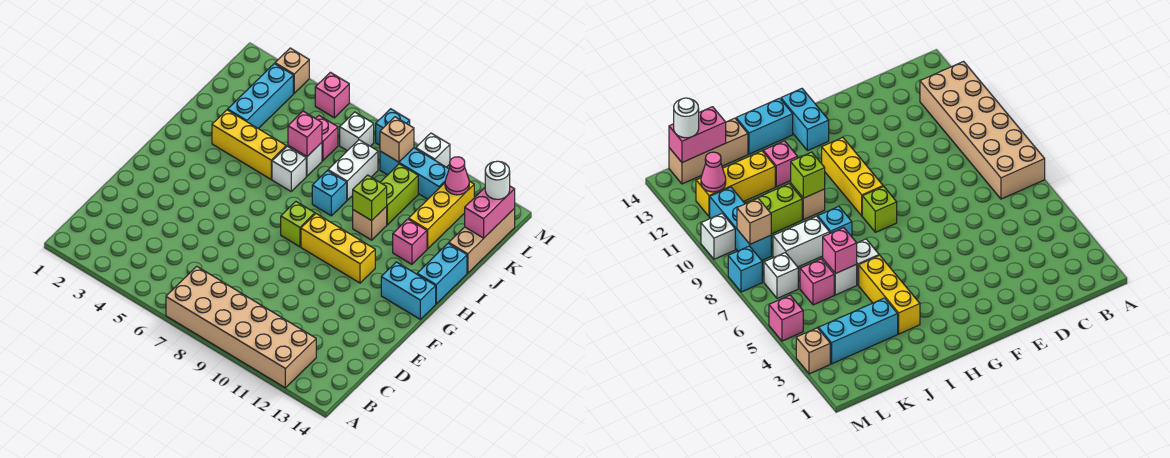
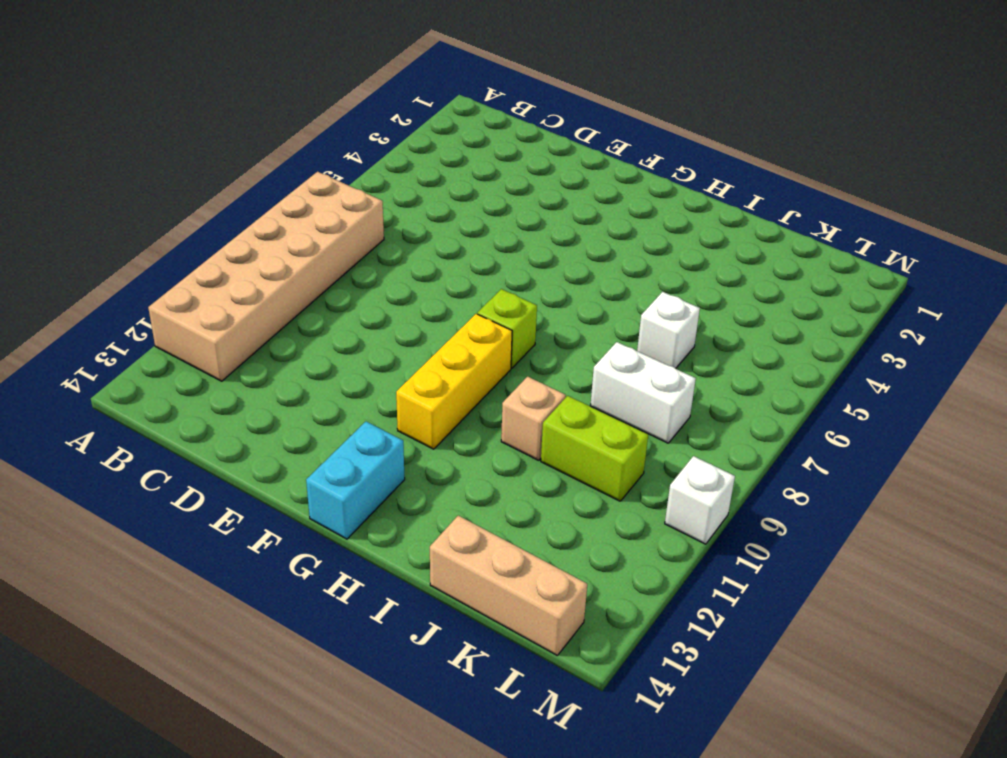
none -> cyan 1x2 brick [417,243,467,304]
none -> yellow 1x3 brick [212,110,286,179]
none -> white 1x1 brick [272,146,306,191]

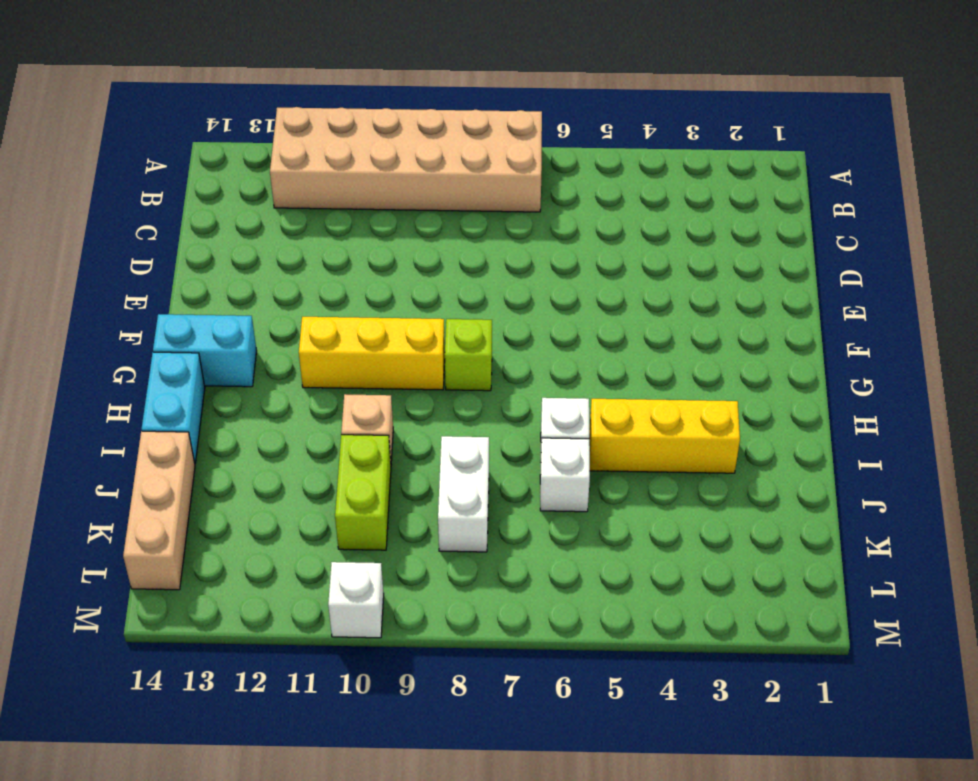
none -> cyan 1x1 brick [312,171,347,216]
none -> pink 1x1 brick [393,219,427,264]
none -> cyan 1x3 brick [228,64,293,129]

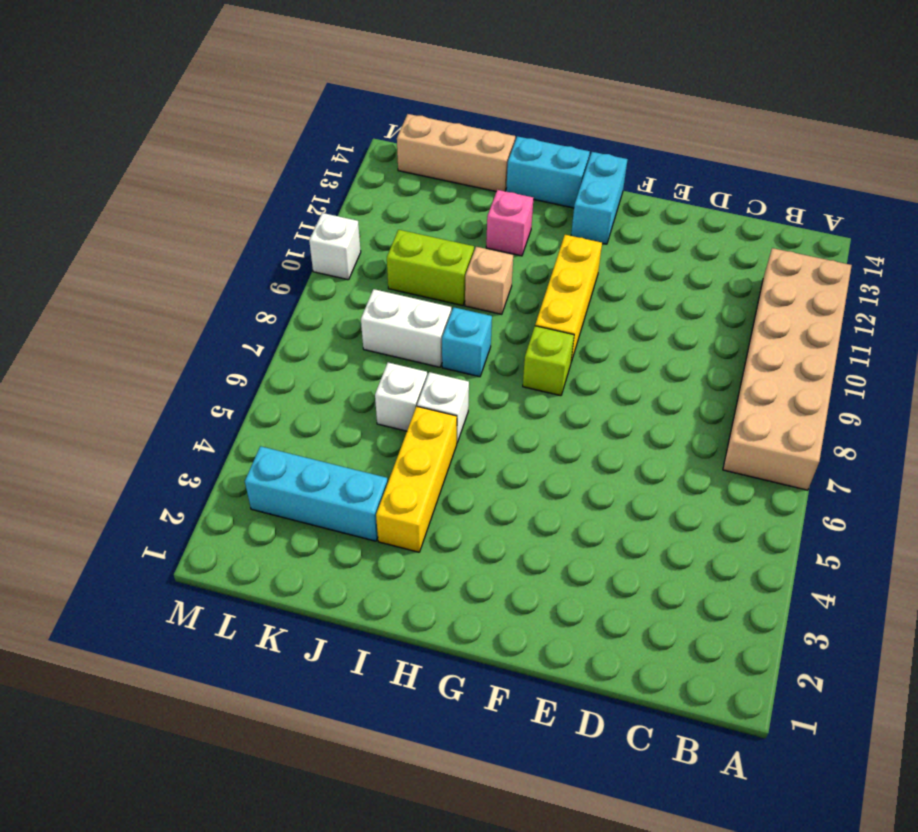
none -> yellow 1x3 brick [409,181,474,249]
none -> pink 1x1 brick [316,116,338,161]
none -> white 1x1 brick [340,112,374,151]

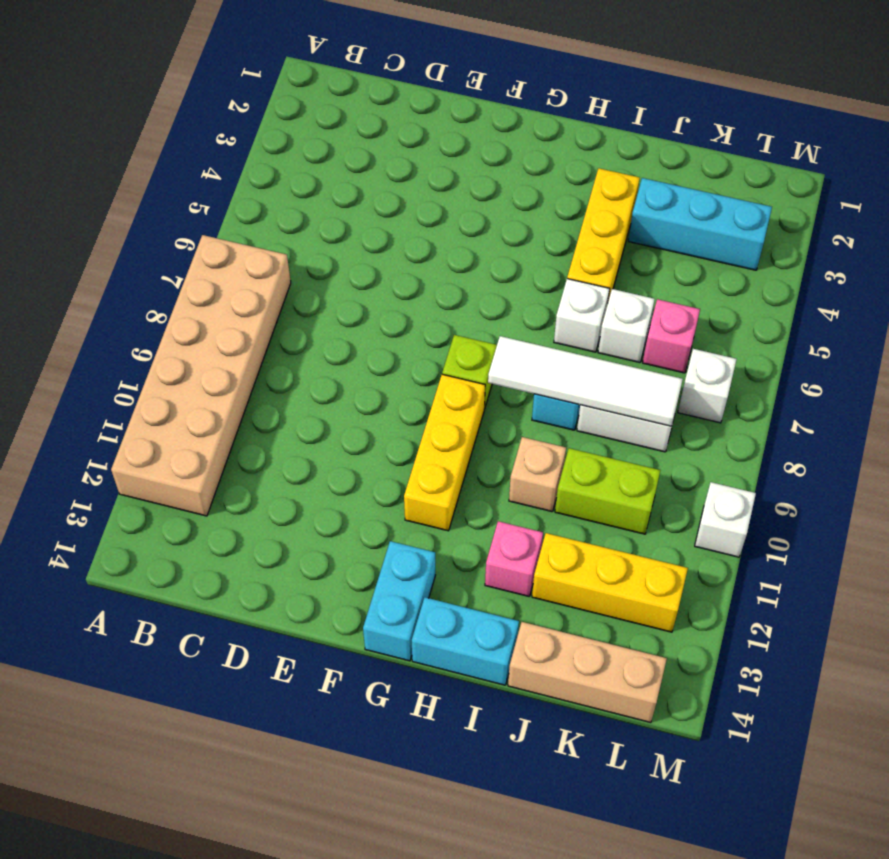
white 1x4 tile [488,336,683,426] -> none
none -> cyan 1x3 brick [380,148,449,199]
none -> tan 1x1 brick [275,48,309,93]
none -> pink 1x1 brick [315,72,349,118]

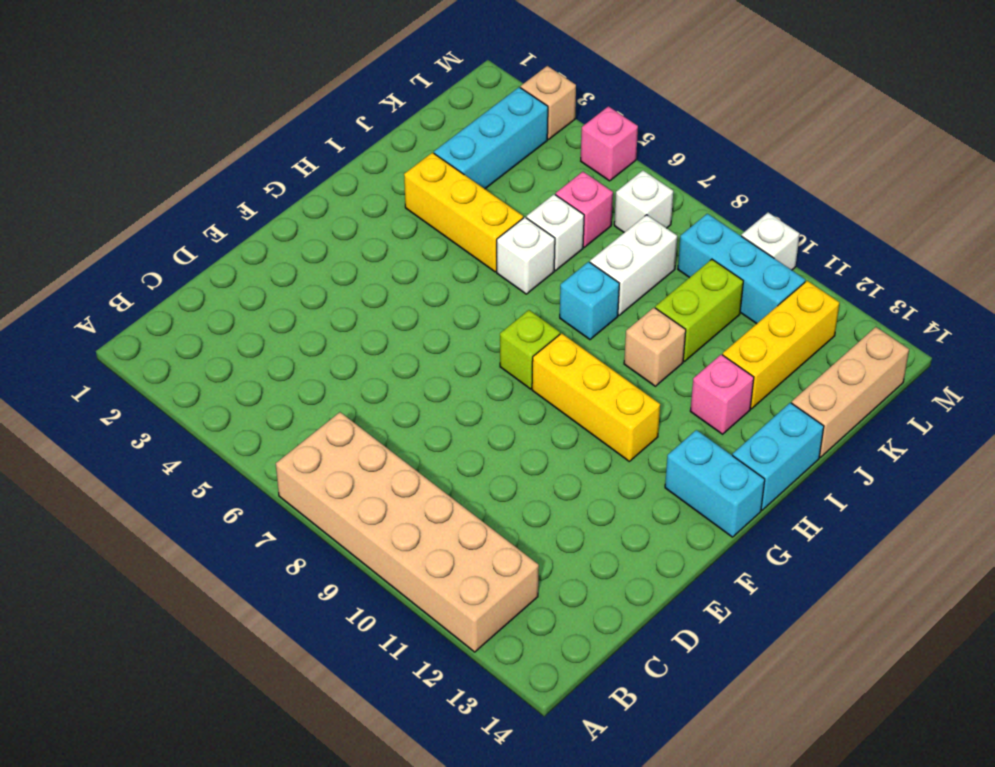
none -> cyan 1x1 brick [376,109,410,145]
none -> lime 1x1 brick [353,175,387,221]
none -> pink 1x1 brick [288,111,322,157]

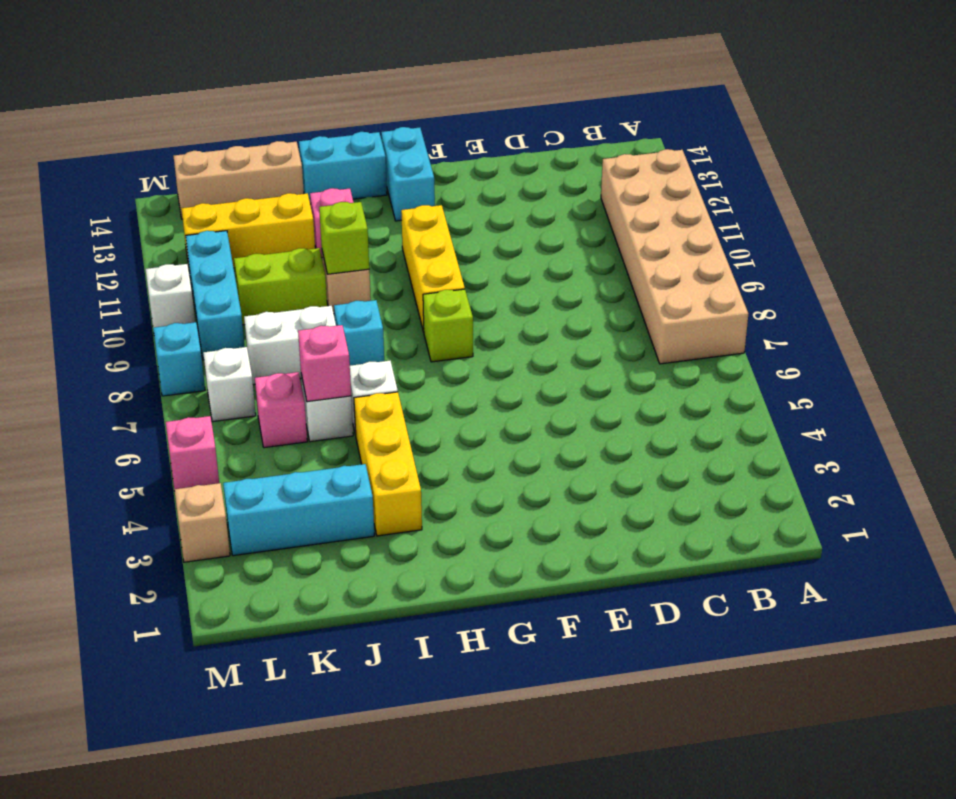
none -> pink 1x2 brick [465,186,515,238]
none -> tan 1x1 brick [380,117,414,162]
none -> pink 1x1 cone [445,157,469,195]

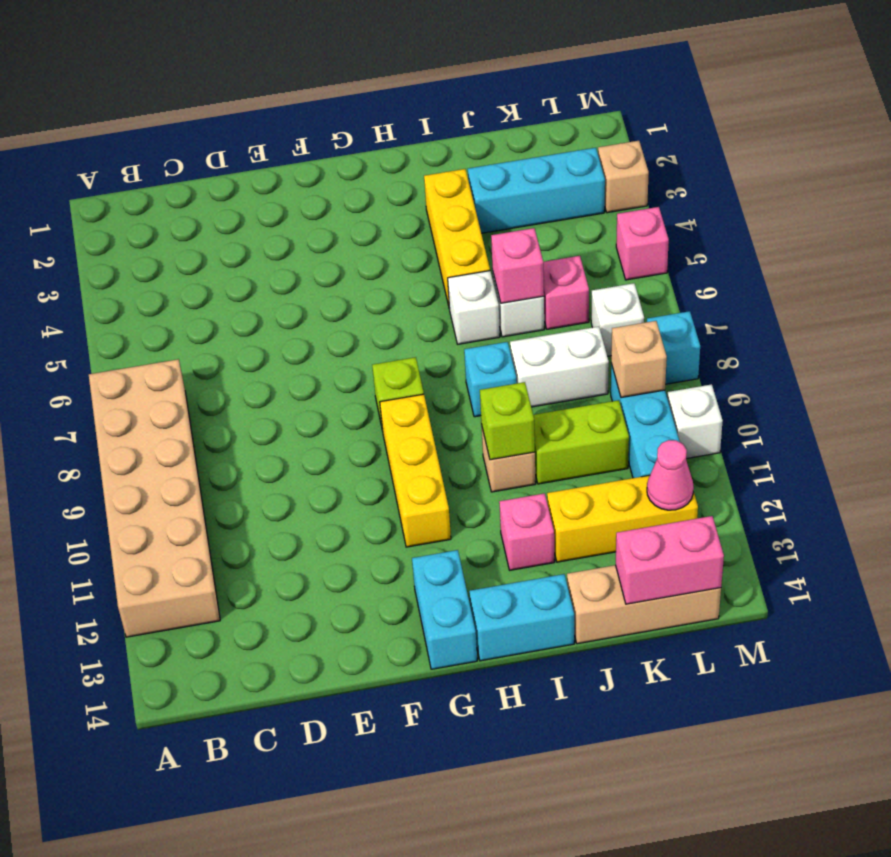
none -> white 1x1 round brick [485,161,510,199]

